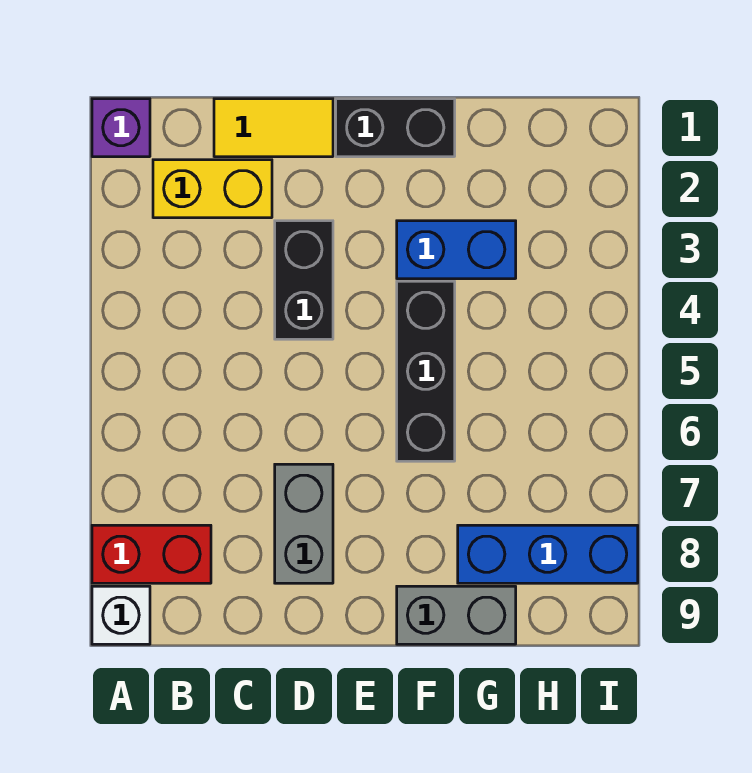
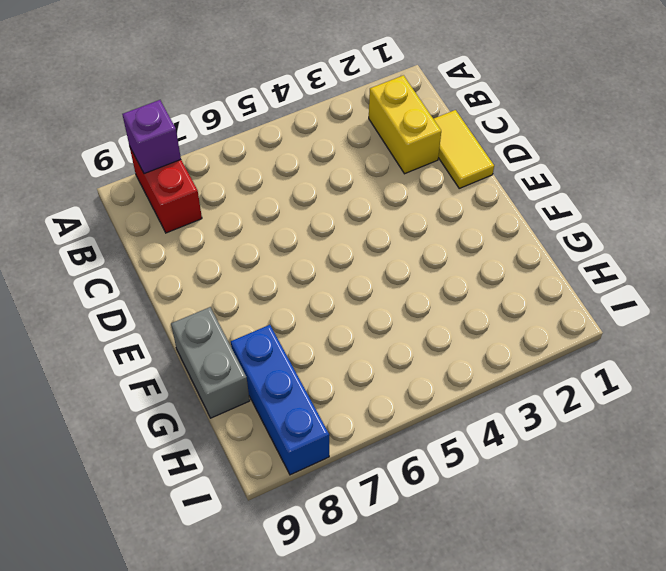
purple 1x1 brick [122,100,181,174] -> purple 1x1 brick moved to [92,99,150,157]
none -> white 1x1 brick [92,586,150,644]
none -> black 1x2 brick [275,221,333,339]
none -> grey 1x2 brick [275,464,333,583]

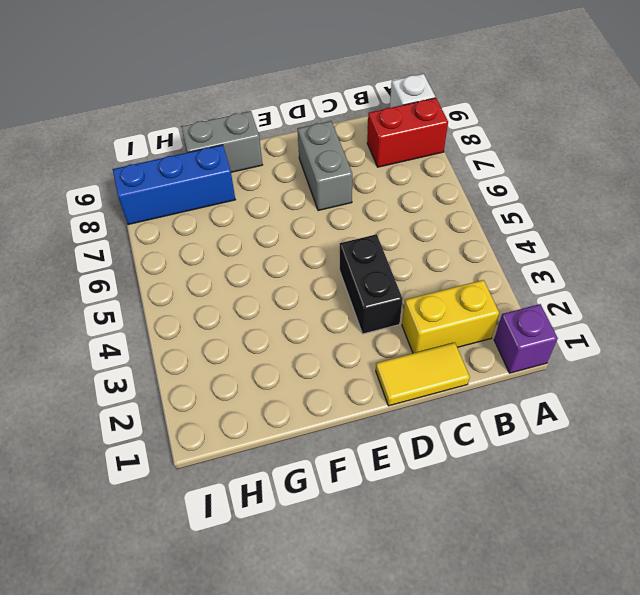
none -> black 1x2 brick [336,99,455,157]
none -> blue 1x2 brick [397,221,516,279]
none -> black 1x3 brick [397,281,455,461]

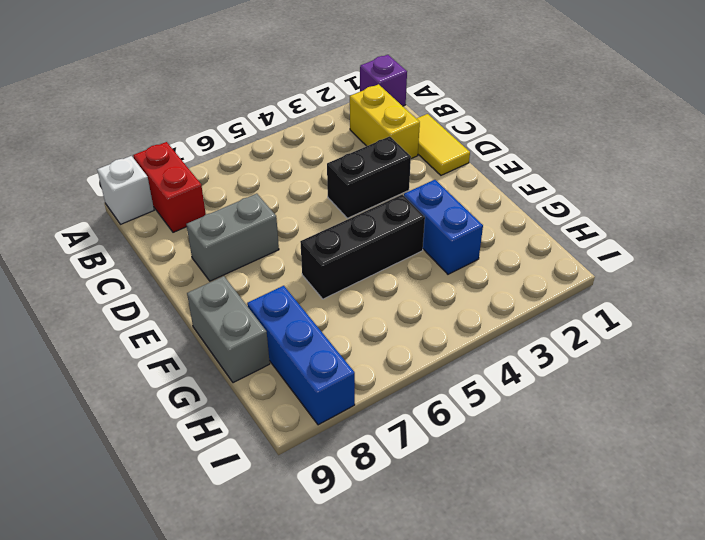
none -> black 1x2 brick [336,99,455,157]

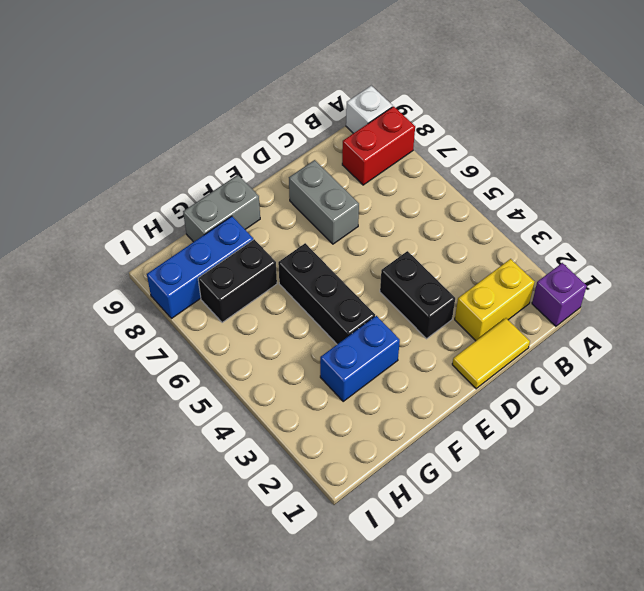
black 1x2 brick [198,239,277,323] -> black 1x2 brick moved to [336,99,455,157]

